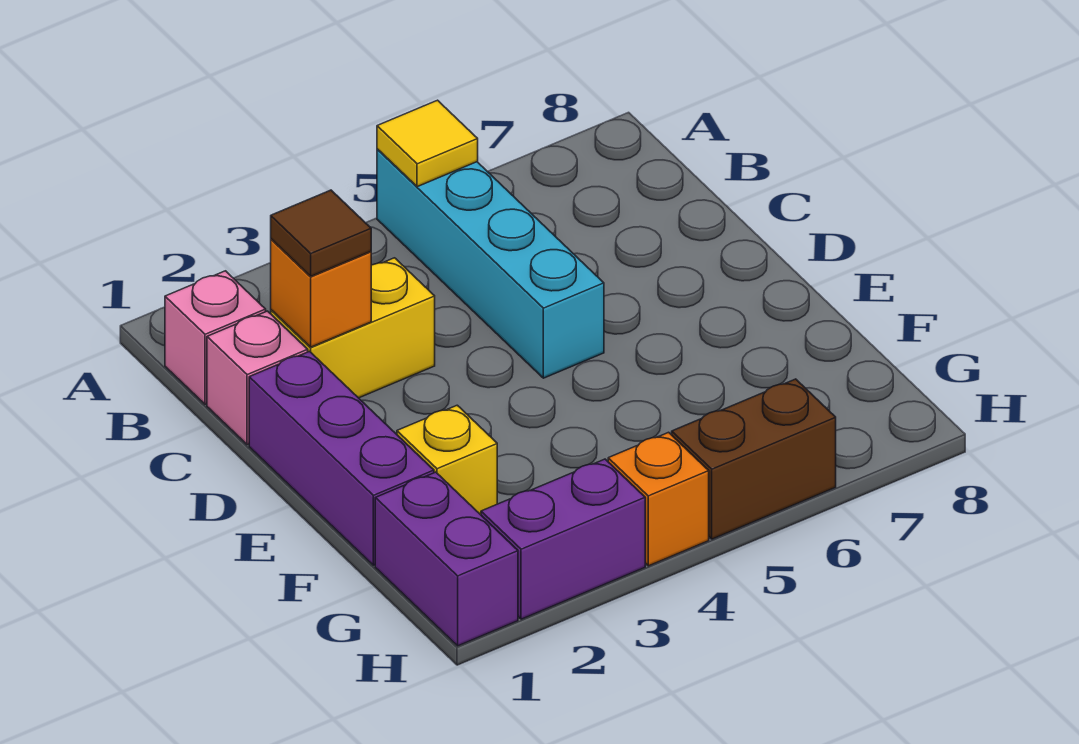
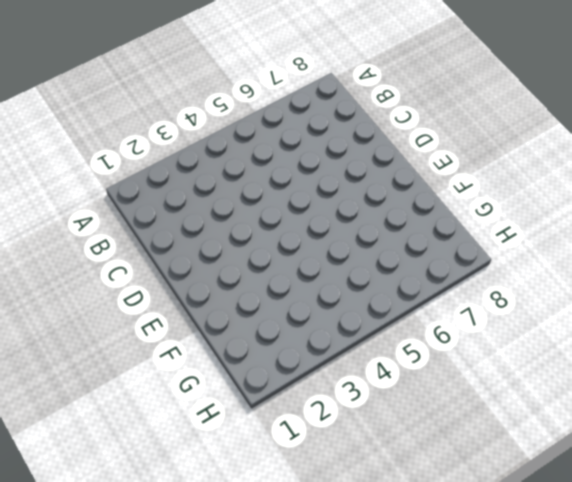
none -> cyan 1x4 brick [377,149,604,378]
none -> pink 1x1 brick [165,271,266,404]
none -> pink 1x1 brick [207,311,308,445]

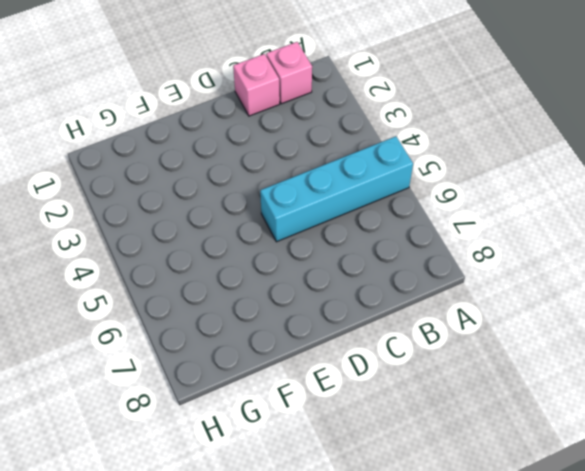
none -> yellow 1x2 brick [271,258,435,398]
none -> purple 1x3 brick [249,351,434,565]
none -> yellow 1x1 brick [397,405,497,515]

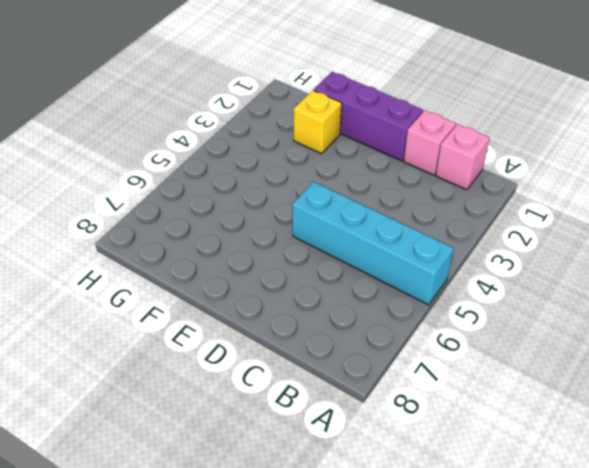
none -> yellow 1x2 brick [271,258,435,398]
none -> purple 1x2 brick [375,472,518,646]
none -> purple 1x2 brick [481,459,645,619]

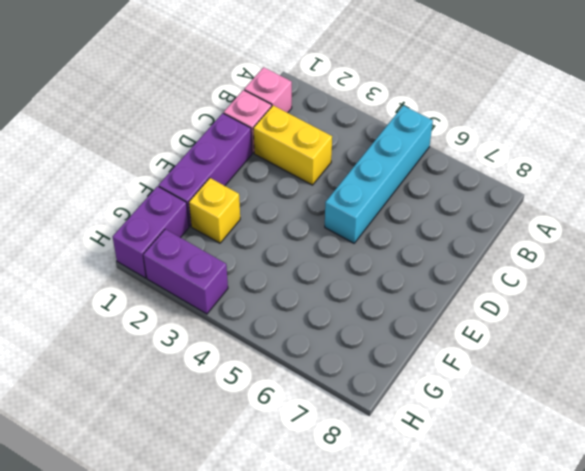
none -> orange 1x1 brick [608,432,709,566]
none -> brown 1x2 brick [672,379,836,539]
none -> yellow 1x1 tile [377,100,478,187]

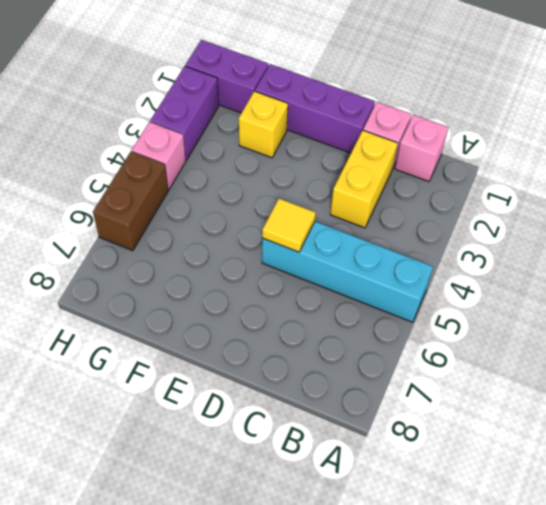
yellow 1x1 tile [262,199,316,252] -> yellow 1x1 tile moved to [377,100,478,187]
pink 1x1 brick [132,122,186,189] -> orange 1x1 brick [608,432,709,566]
none -> orange 1x1 brick [271,239,371,347]
none -> brown 1x1 tile [271,190,371,276]

